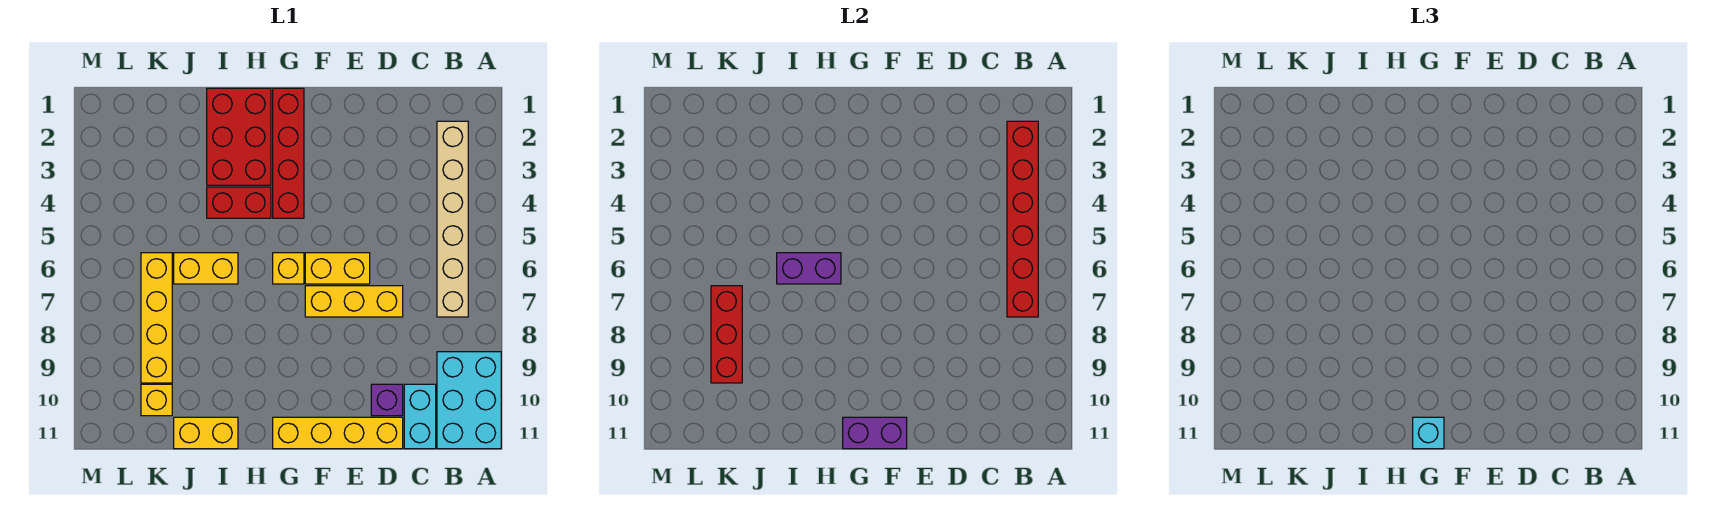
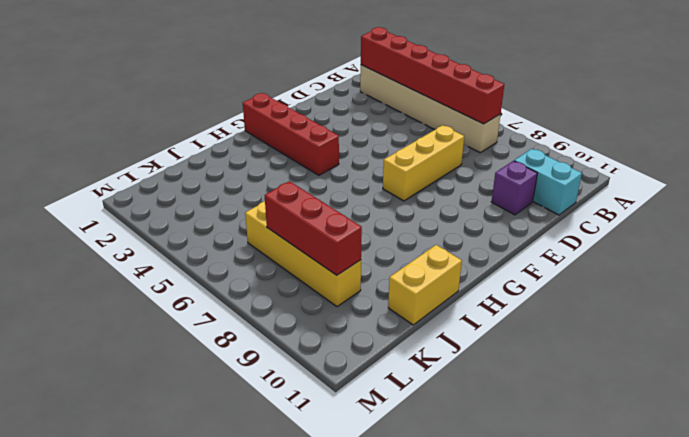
none -> cyan 2x3 brick [437,352,501,449]
none -> yellow 1x4 brick [273,417,403,449]
none -> yellow 1x2 brick [305,253,370,284]

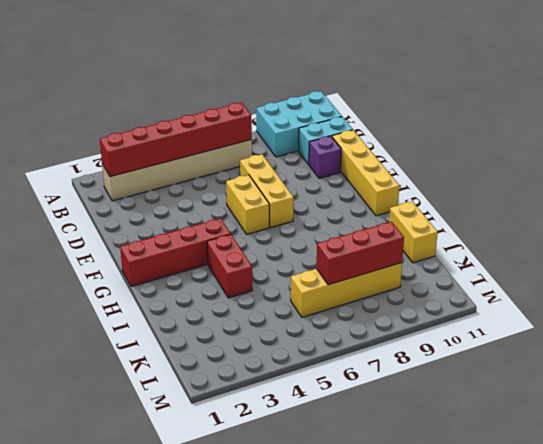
none -> yellow 1x1 brick [273,253,304,284]
none -> red 2x3 brick [207,88,271,185]
none -> yellow 1x2 brick [174,253,238,284]

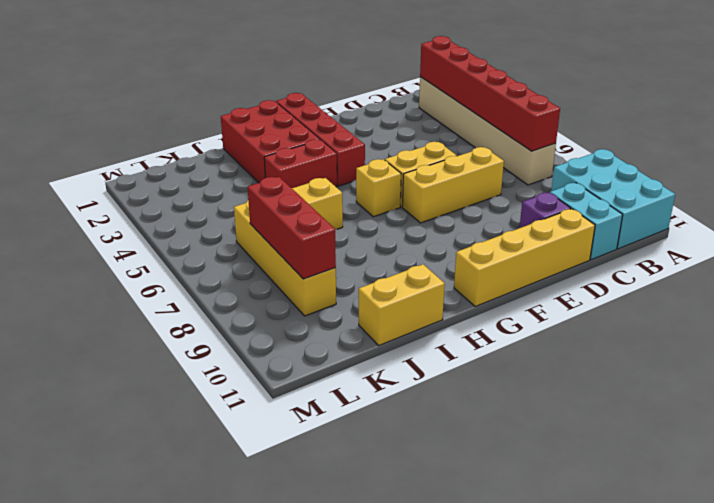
none -> yellow 1x1 brick [141,384,172,416]
none -> purple 1x2 brick [843,417,907,449]
none -> purple 1x2 brick [777,253,841,284]

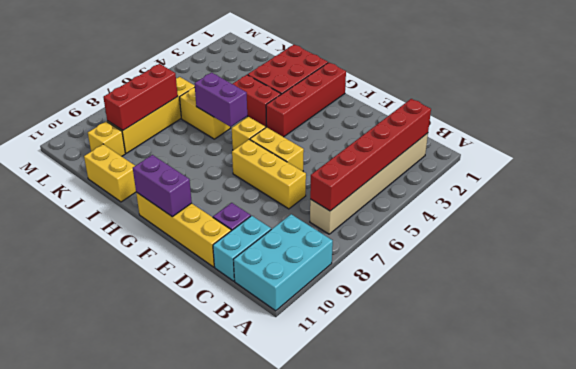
none -> cyan 1x1 brick [1413,417,1444,449]

